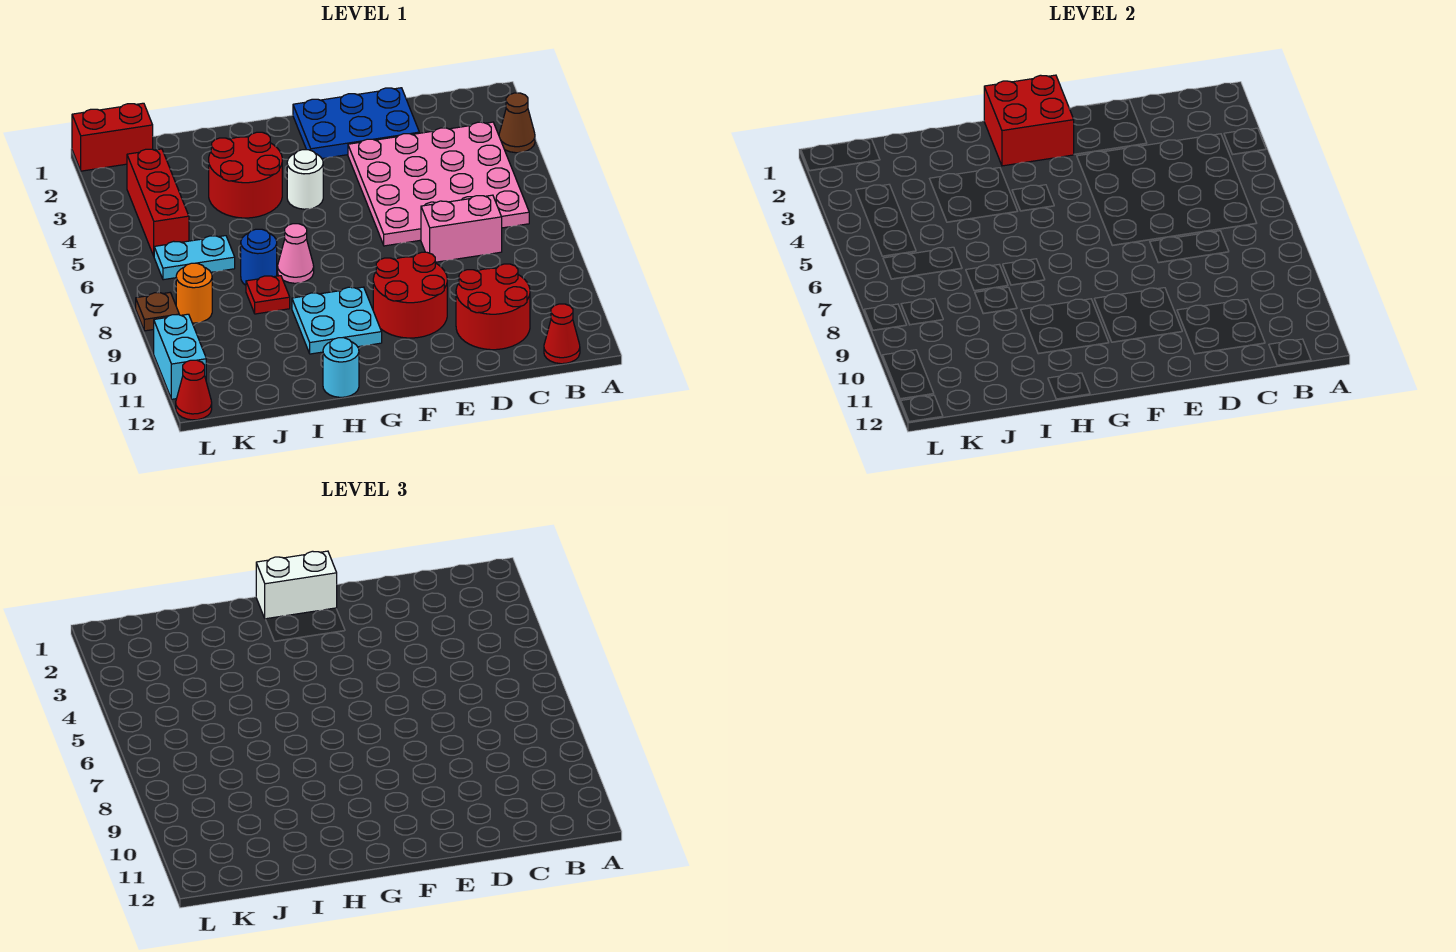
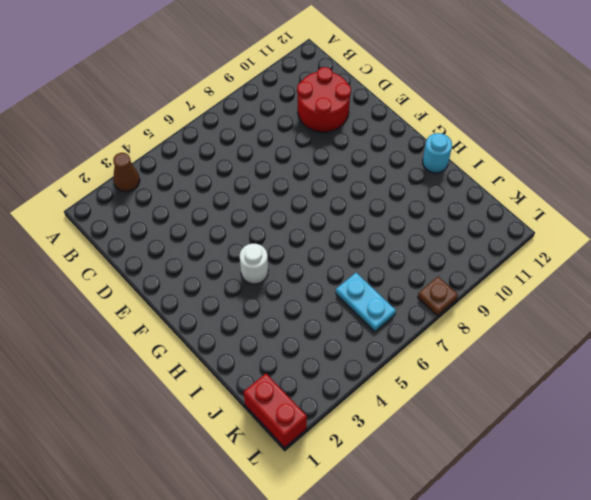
none -> pink 4x4 plate [348,122,529,246]
none -> red 1x1 cone [544,304,580,364]
none -> pink 1x2 brick [421,195,502,262]

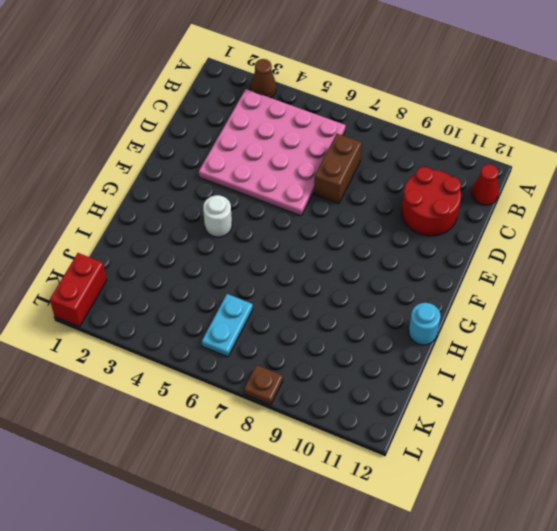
brown 1x2 brick [314,134,362,204] -> pink 1x2 brick [421,195,502,262]
none -> blue 2x3 plate [293,88,419,159]
none -> red 2x2 round brick [373,252,447,338]
none -> cyan 2x2 plate [292,287,382,354]

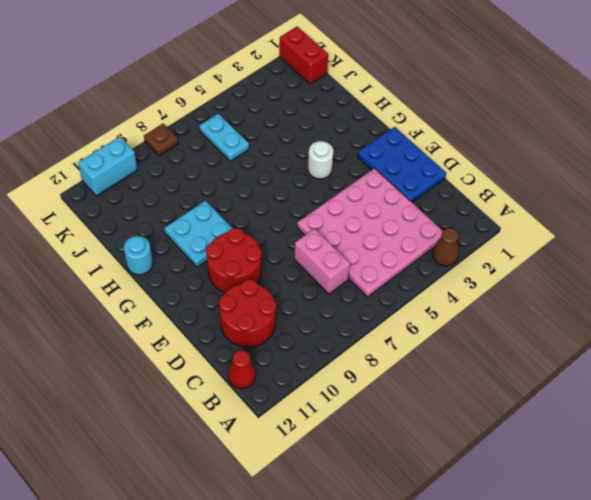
none -> red 2x2 round brick [209,132,282,218]
none -> pink 1x1 cone [278,224,314,283]
none -> blue 1x1 round brick [241,229,277,285]

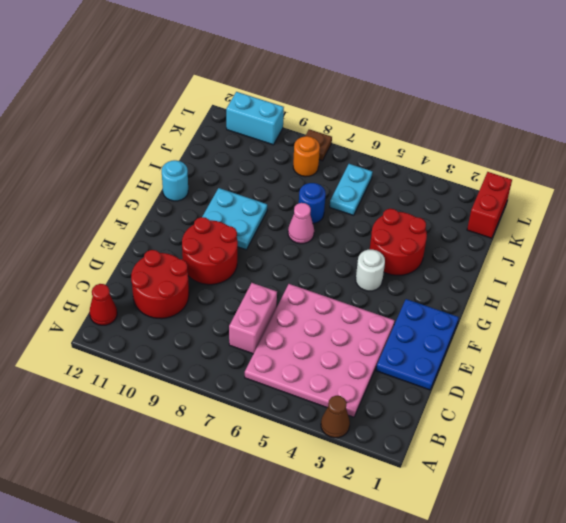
none -> red 1x1 plate [246,276,290,314]
none -> red 1x3 brick [127,149,189,256]
none -> red 1x1 cone [176,360,212,420]

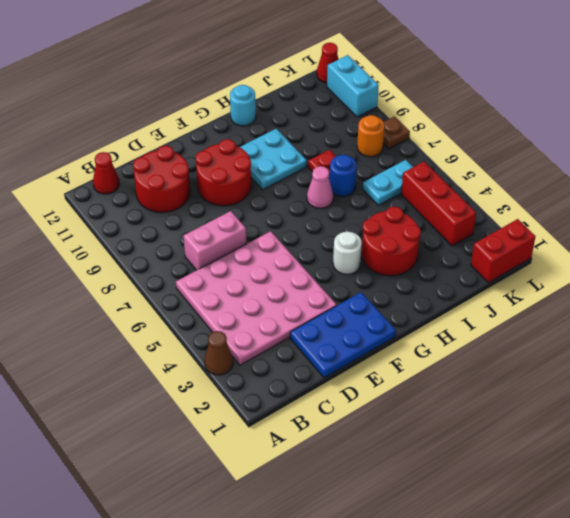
none -> red 2x2 brick [984,75,1074,166]
none -> white 1x2 brick [256,551,337,619]

